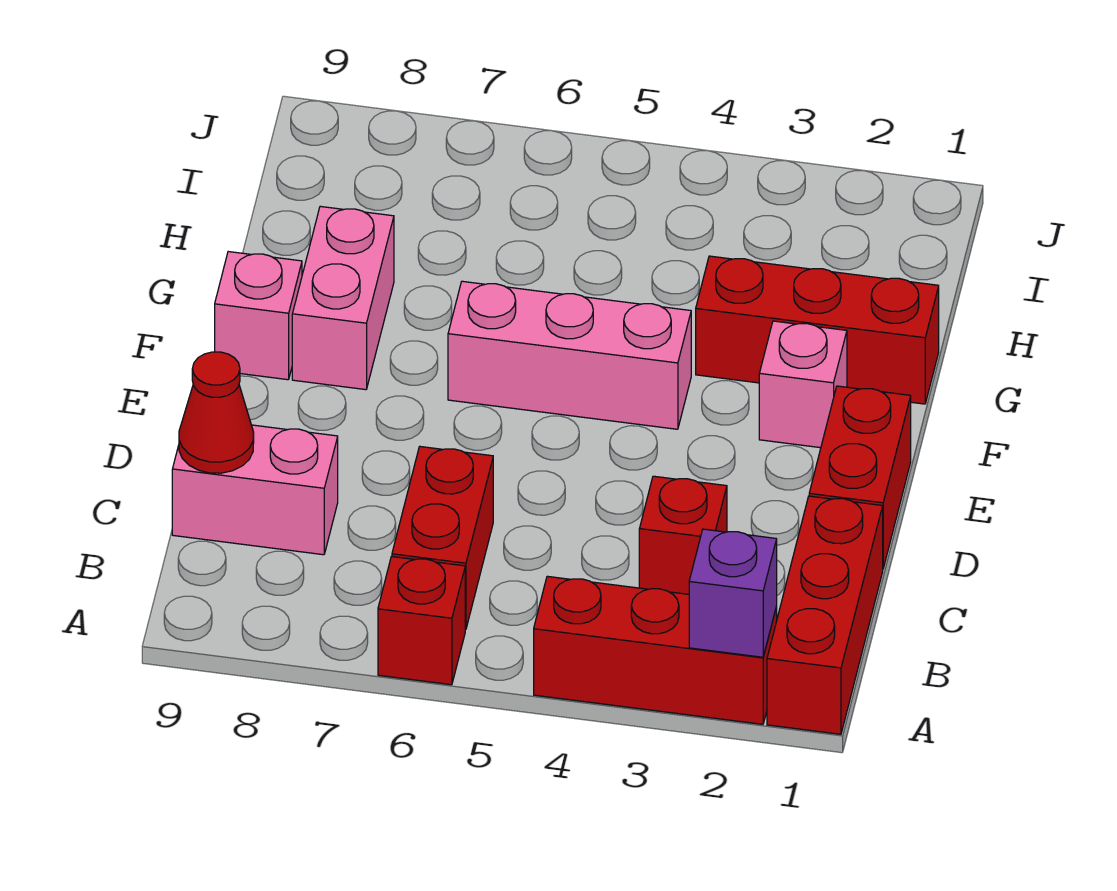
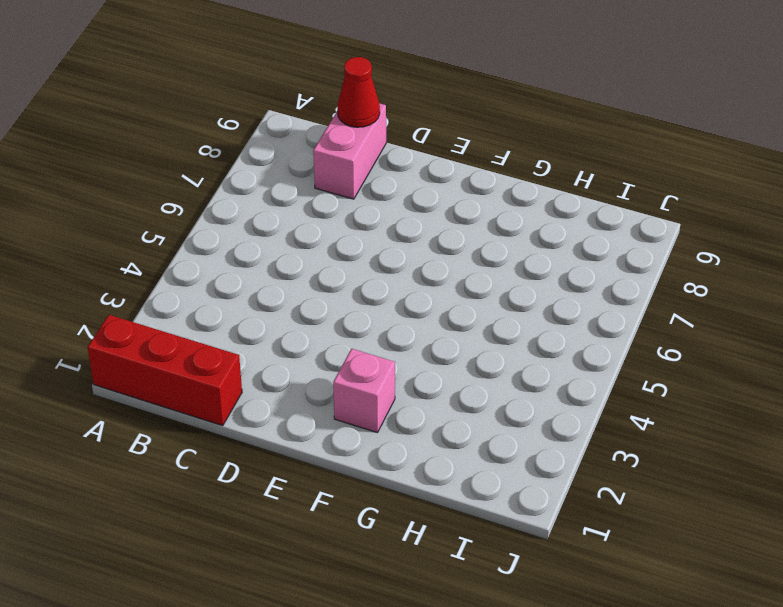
none -> red 1x3 brick [534,576,777,724]
none -> red 1x1 brick [378,557,465,685]
none -> red 1x2 brick [392,447,493,630]

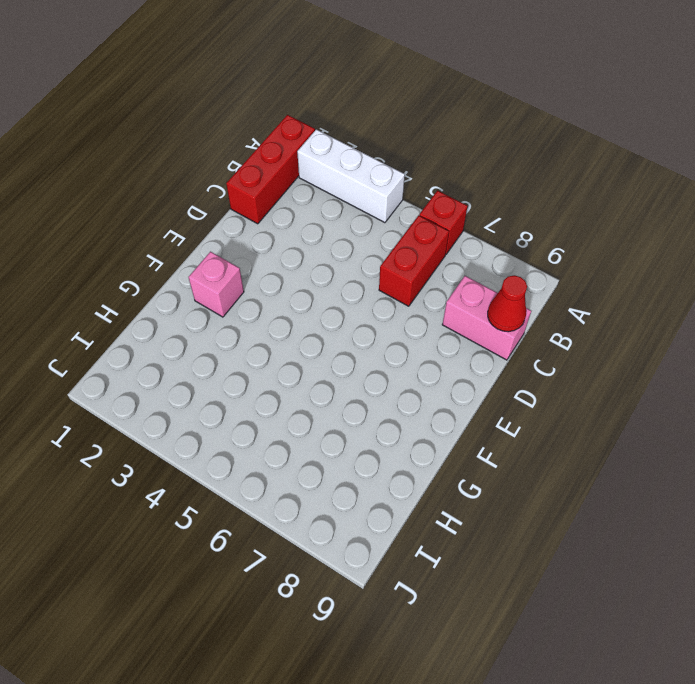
white 1x3 brick [297,129,405,223] -> red 1x3 brick [534,576,777,724]
none -> red 1x1 brick [639,476,727,594]
none -> red 1x2 brick [809,386,911,568]
none -> pink 1x3 brick [448,281,691,429]

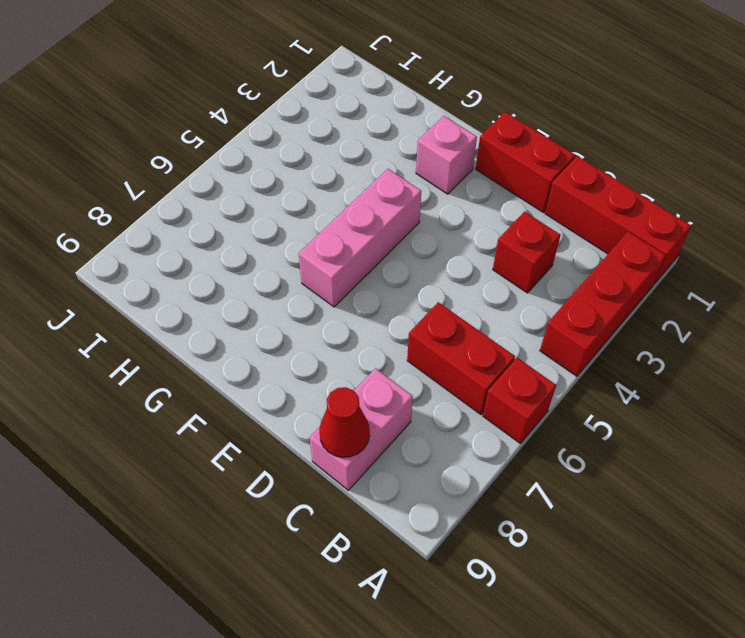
none -> pink 1x2 brick [292,206,394,390]
none -> pink 1x1 brick [215,252,302,380]
none -> red 1x3 brick [696,256,939,404]

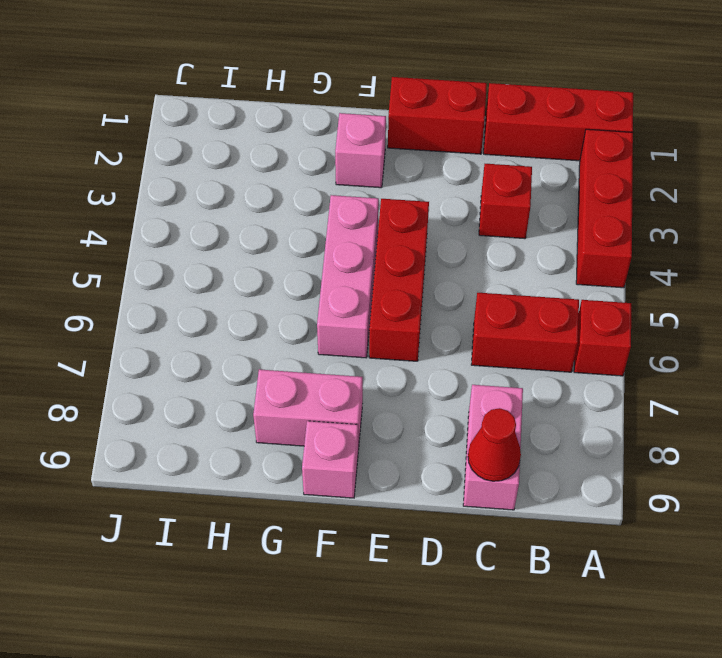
red 1x3 brick [369,199,429,361] -> red 1x3 brick moved to [696,256,939,404]
none -> purple 1x1 brick [689,529,777,657]

